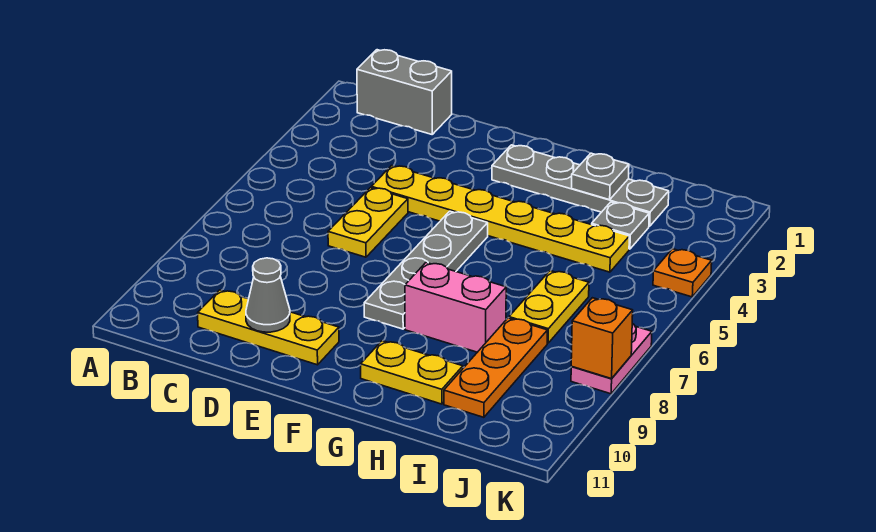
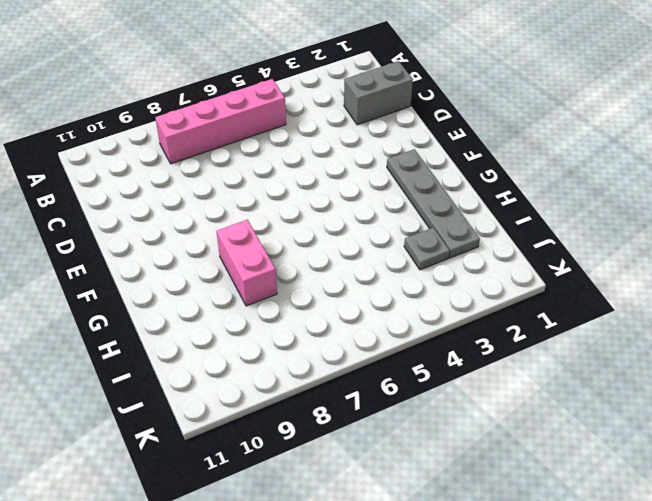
pink 1x4 brick [155,79,286,164] -> none
grey 1x2 brick [344,61,413,125] -> grey 1x2 brick turned to [357,50,452,134]
none -> yellow 1x3 plate [198,290,339,365]
none -> yellow 1x6 plate [371,165,629,272]
none -> yellow 1x2 plate [328,188,408,257]

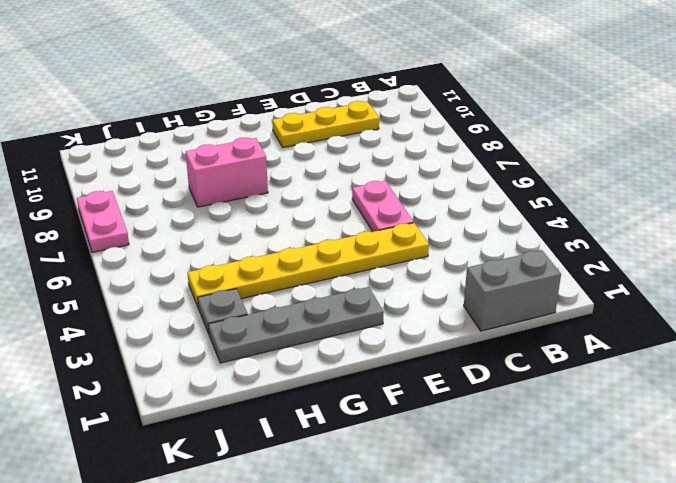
pink 1x2 plate [352,181,414,232] -> yellow 1x2 plate [328,188,408,257]
none -> grey 1x4 plate [364,211,488,329]
none -> yellow 1x2 plate [361,341,463,404]
none -> yellow 1x2 plate [509,271,589,343]

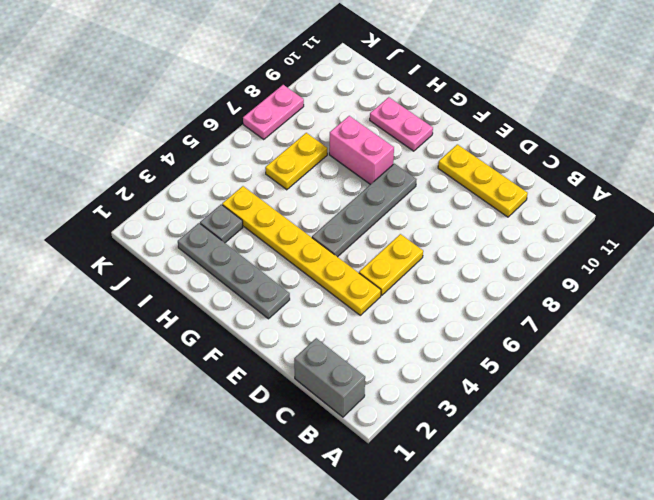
pink 1x2 plate [370,97,433,151] -> yellow 1x2 plate [361,341,463,404]
none -> orange 1x3 plate [444,318,547,417]
none -> orange 1x1 plate [653,249,712,297]
none -> grey 1x1 cone [246,258,290,332]

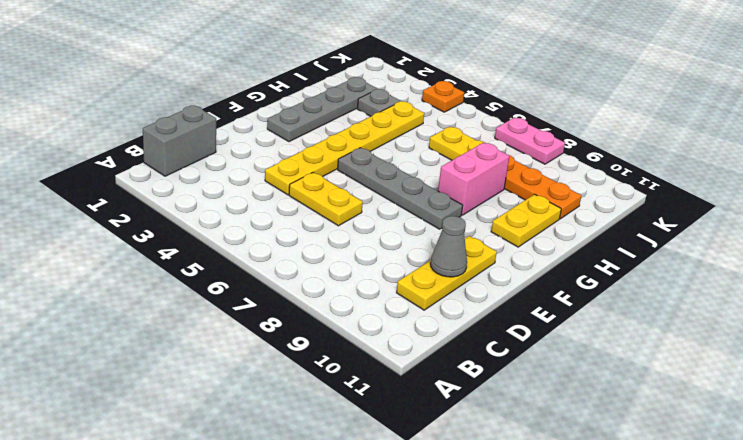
none -> grey 1x1 plate [572,153,629,200]
none -> orange 1x1 brick [571,298,633,379]

